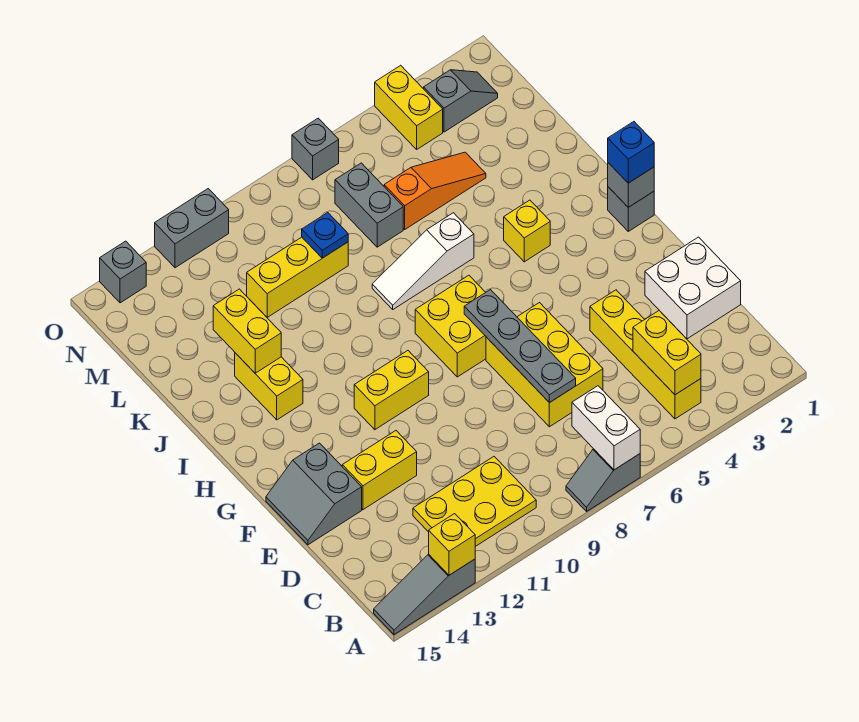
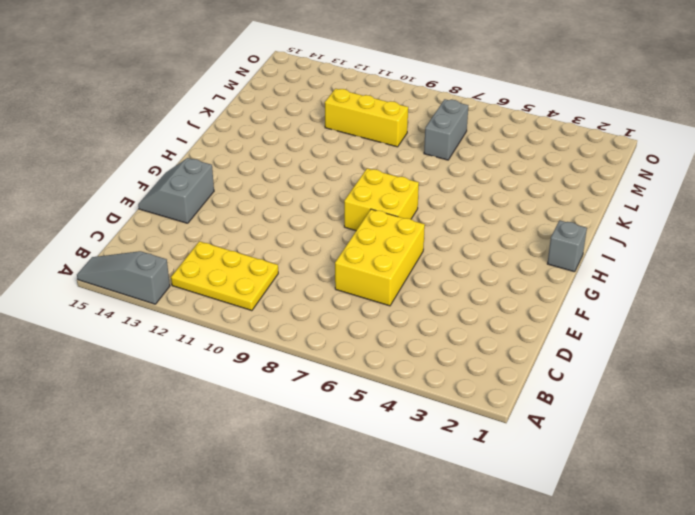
none -> grey 1x2 slope [566,449,640,511]
none -> yellow 1x4 brick [590,290,701,419]
none -> white 2x2 brick [645,237,741,339]
none -> yellow 1x2 brick [342,431,417,510]

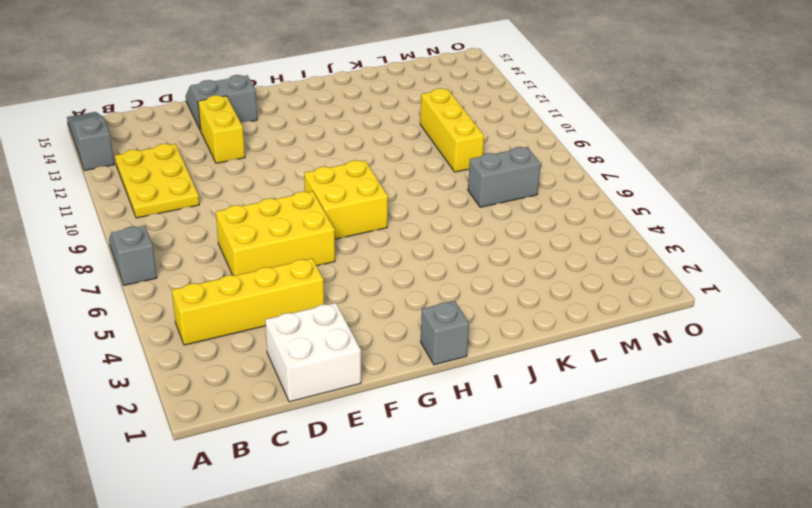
none -> yellow 1x2 brick [354,351,429,430]
none -> yellow 1x1 brick [504,200,550,262]
none -> yellow 1x2 brick [235,353,303,420]
none -> white 1x3 slope [372,213,474,309]

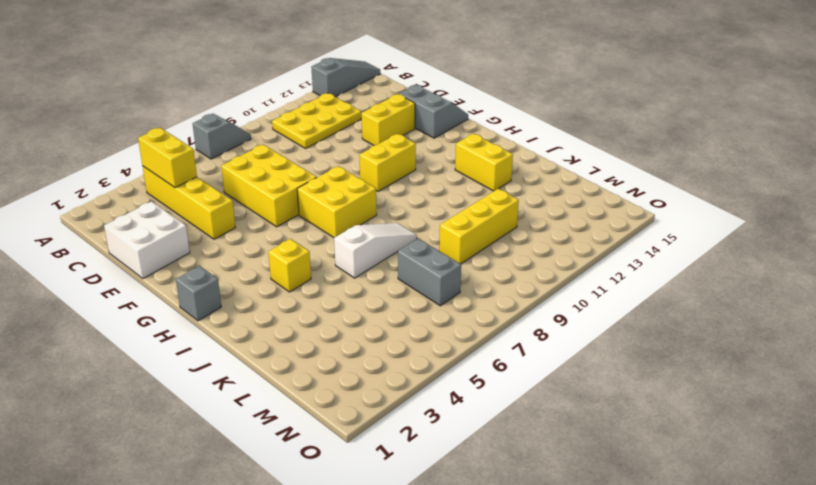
none -> orange 1x3 slope [384,152,486,229]
none -> grey 1x2 slope [424,70,498,132]
none -> yellow 1x2 brick [375,65,443,149]
none -> grey 1x1 brick [292,118,339,180]

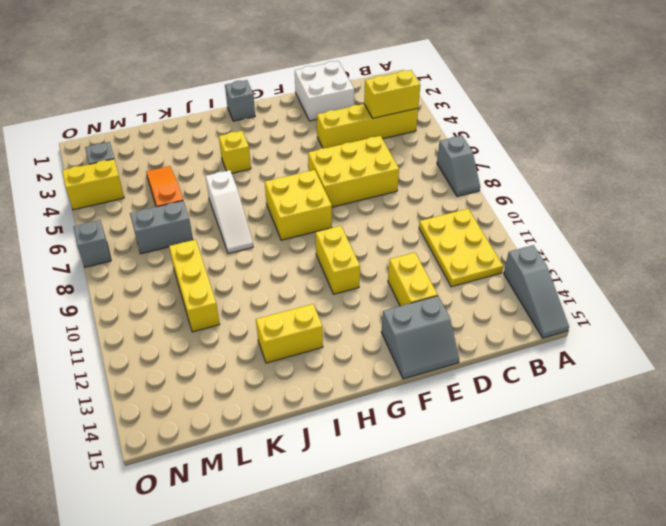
none -> grey 1x2 brick [155,189,229,268]
none -> grey 1x1 brick [100,241,146,303]
none -> white 1x2 brick [572,386,640,470]
none -> yellow 1x1 brick [429,514,475,575]

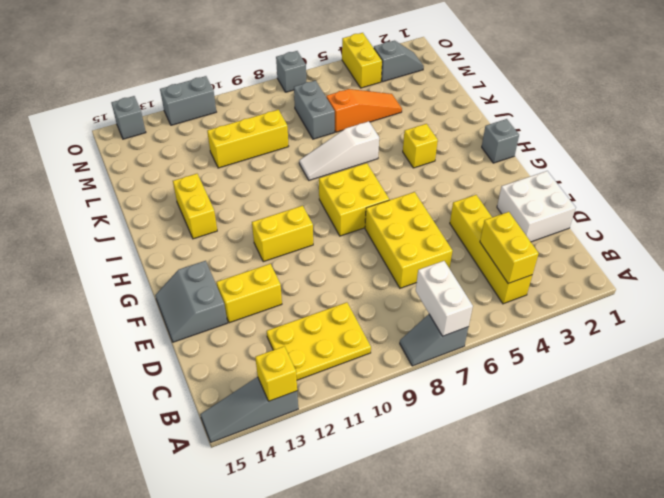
none -> grey 1x4 plate [464,290,576,403]
none -> grey 1x1 brick [608,163,654,207]
none -> yellow 1x2 brick [213,289,281,373]
none -> blue 1x1 plate [302,213,348,258]

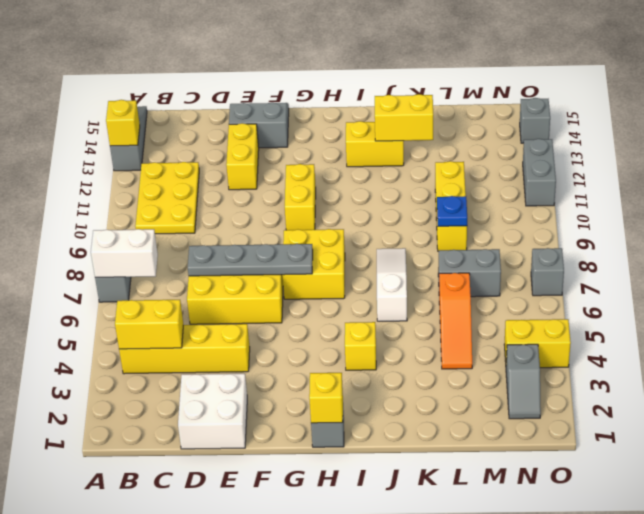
yellow 1x1 brick [309,373,343,423] -> grey 1x1 brick [608,163,654,207]
none -> blue 1x1 brick [608,122,654,183]

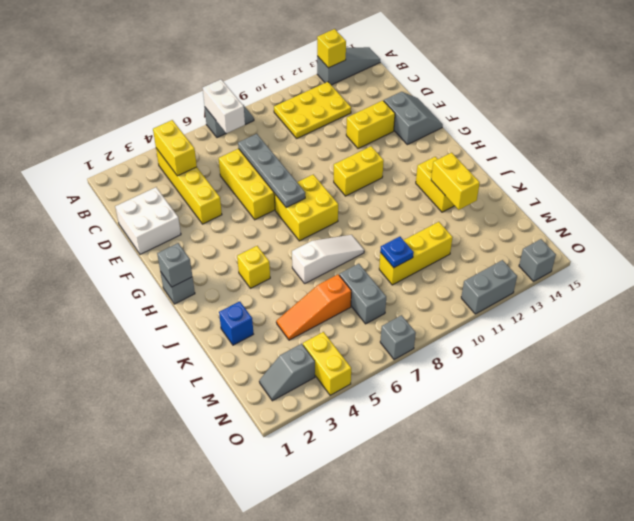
blue 1x1 brick [219,301,253,345] -> blue 1x1 brick moved to [608,122,654,183]

